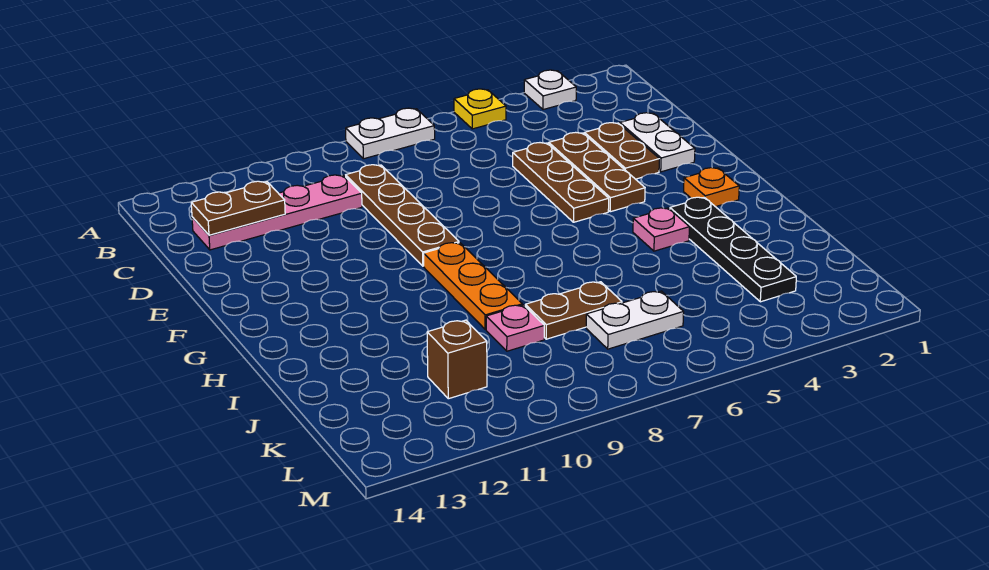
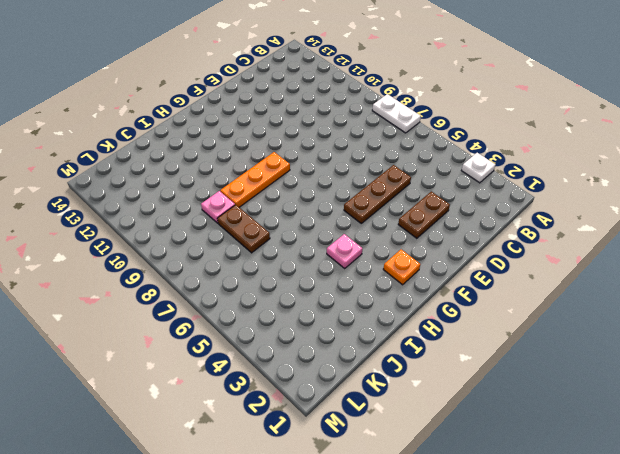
none -> yellow 1x1 plate [454,89,506,129]
none -> brown 1x4 plate [346,165,459,266]
none -> pink 1x4 plate [192,175,362,250]

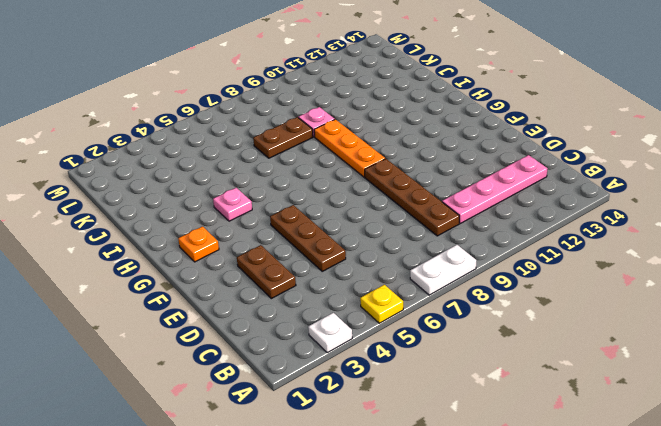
none -> white 1x2 plate [620,113,695,172]
none -> brown 1x3 plate [549,132,645,212]
none -> black 1x4 plate [670,197,796,302]

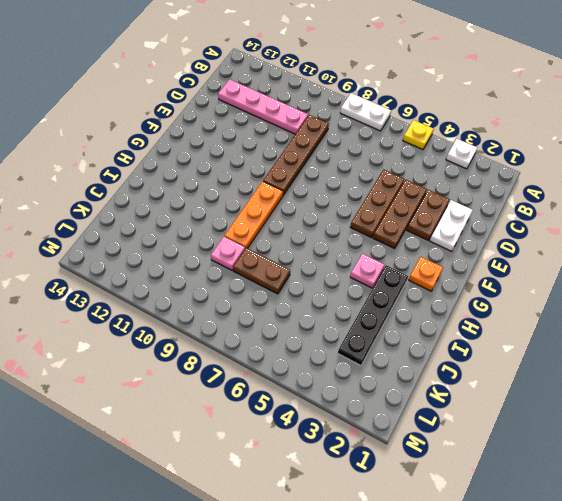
none -> white 1x2 plate [586,291,684,349]
none -> brown 1x1 brick [427,320,487,399]
none -> brown 1x2 plate [191,181,285,235]

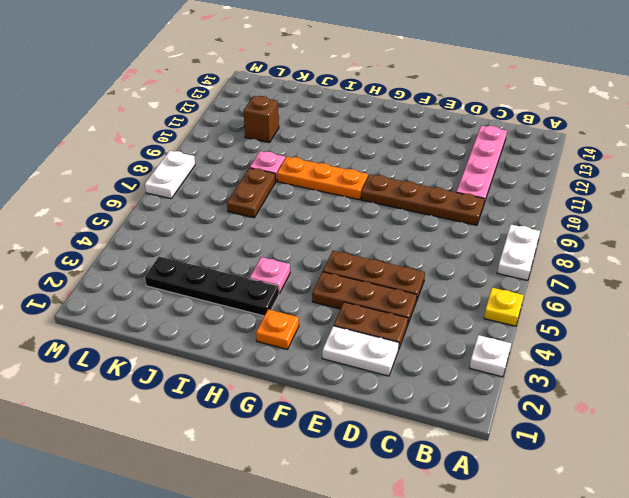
white 1x2 plate [145,151,195,199] -> white 1x2 plate moved to [586,291,684,349]
none -> brown 1x2 plate [191,181,285,235]

